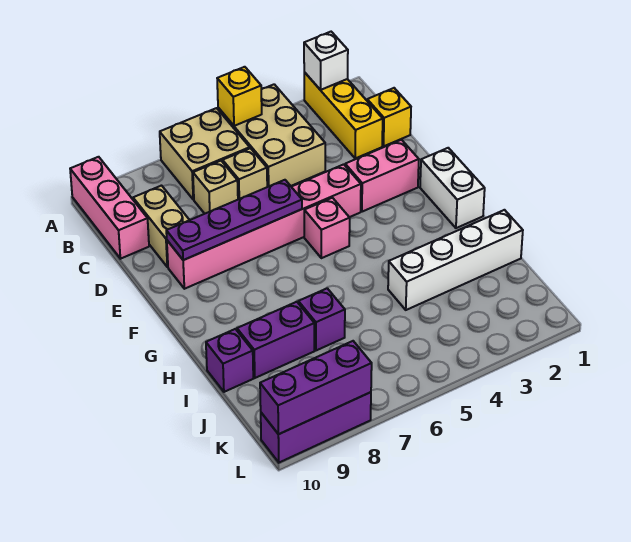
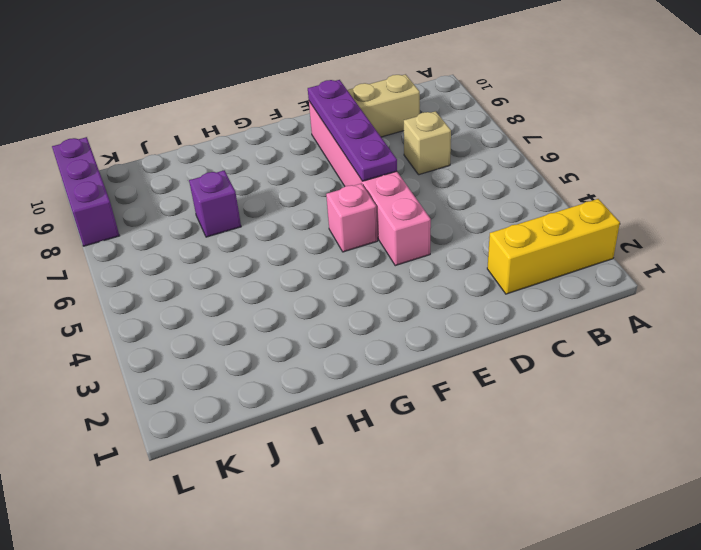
none -> tan 2x3 brick [218,84,325,187]
none -> tan 2x2 brick [160,108,250,200]
none -> pink 1x3 brick [70,157,149,259]

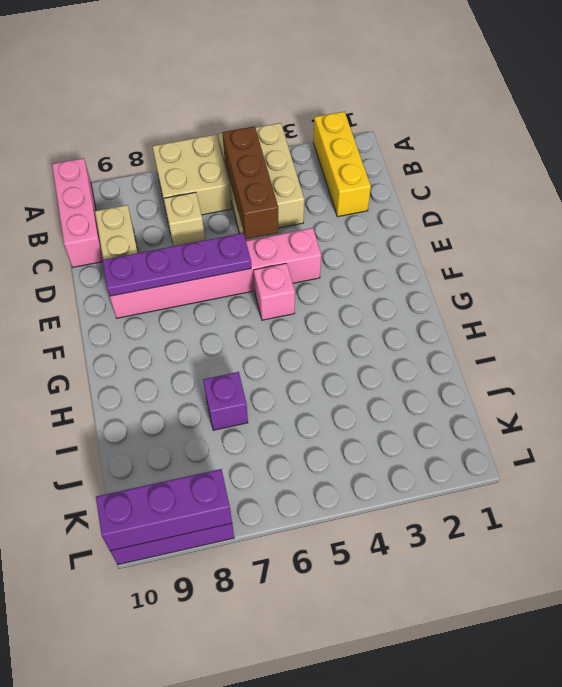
brown 1x3 brick [222,126,278,239] -> none
none -> yellow 1x1 brick [367,88,411,146]
none -> tan 1x1 brick [223,148,267,199]
none -> pink 1x2 brick [345,140,419,212]

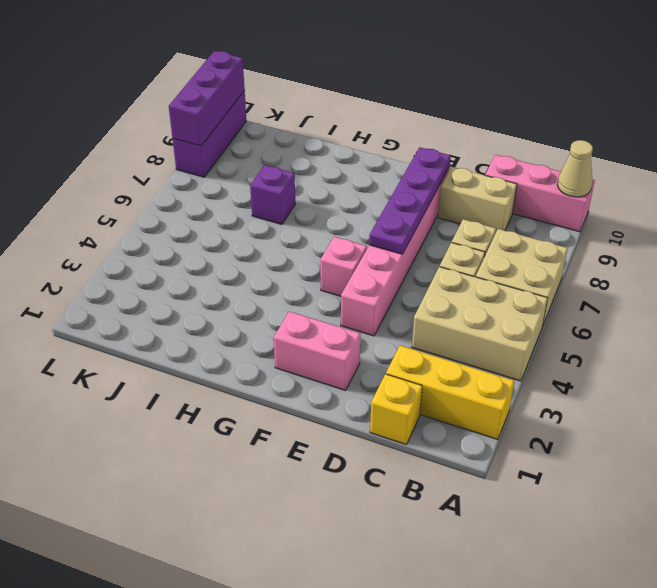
tan 1x1 cone [557,140,593,197] -> none
pink 1x2 brick [274,311,360,390] -> pink 1x2 brick turned to [345,140,419,212]
none -> white 1x2 brick [420,148,485,228]
none -> white 1x4 brick [388,210,523,310]
none -> purple 1x2 brick [237,302,314,378]

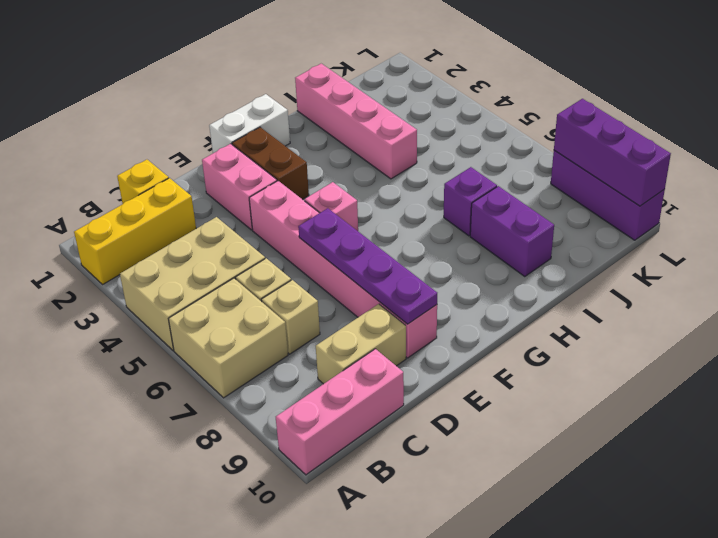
brown 1x2 brick [232,127,309,200] -> none
pink 1x4 brick [295,64,417,179] -> white 1x4 brick [388,210,523,310]
none -> purple 1x1 brick [206,329,253,392]
none -> white 1x1 brick [304,32,348,90]
none -> yellow 1x1 brick [217,67,262,126]

